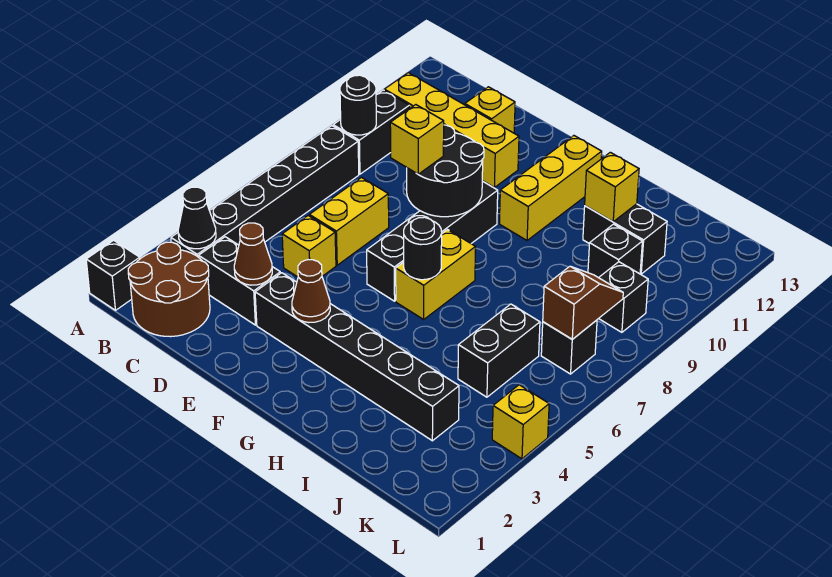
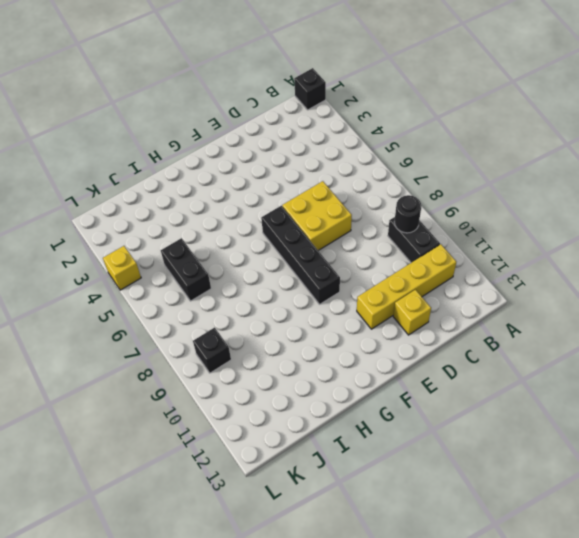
yellow 2x2 brick [282,181,352,251] -> yellow 1x2 brick [309,178,389,265]
none -> brown 2x2 round brick [128,242,210,337]
none -> black 1x6 brick [171,126,359,257]
none -> black 1x2 brick [199,237,280,325]

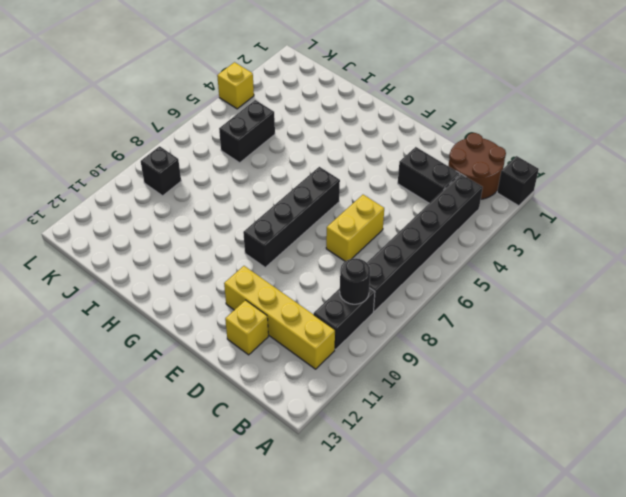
none -> yellow 1x1 brick [282,216,336,277]
none -> black 1x6 brick [255,273,459,441]
none -> yellow 1x2 brick [396,230,476,319]

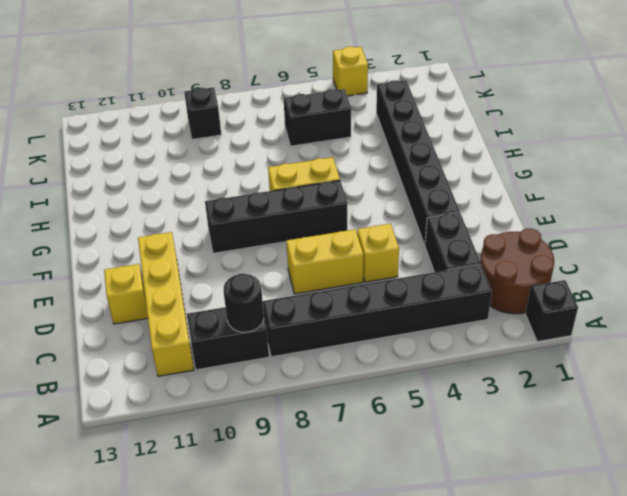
none -> yellow 1x3 brick [499,136,602,240]
none -> black 1x2 brick [583,204,667,274]
none -> black 1x1 brick [588,224,642,278]

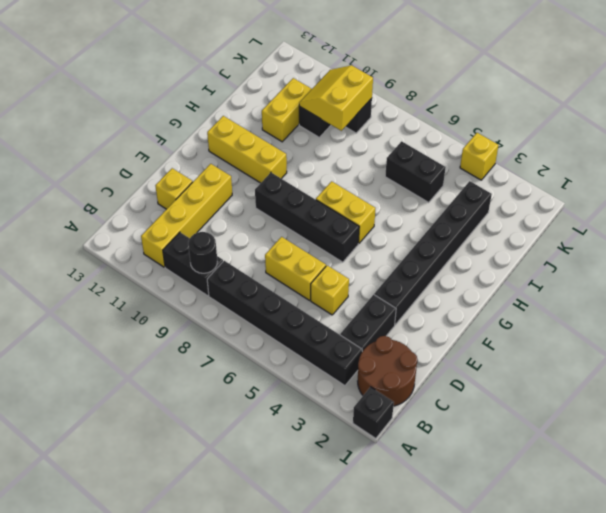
yellow 1x2 brick [262,78,311,142] -> black 1x2 brick [583,204,667,274]
yellow 2x2 slope [299,65,373,131] -> none
none -> black 1x1 brick [541,320,597,374]
none -> black 1x1 cone [178,187,216,249]
none -> brown 1x1 cone [234,223,272,285]

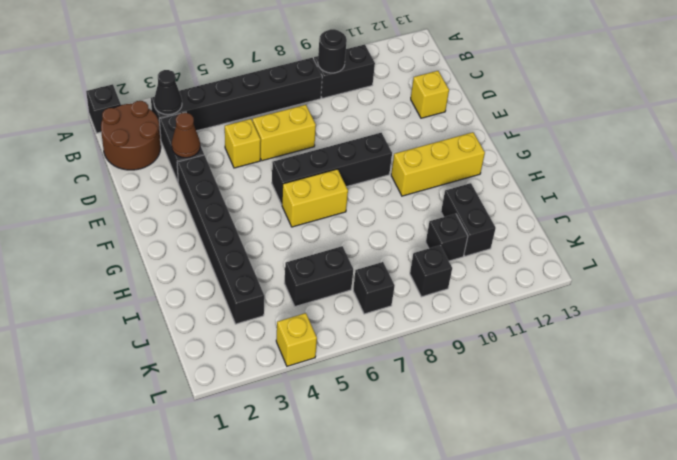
none -> yellow 1x4 brick [384,73,519,187]
none -> black 2x2 round brick [407,125,484,217]
none -> brown 1x1 cone [292,260,330,323]

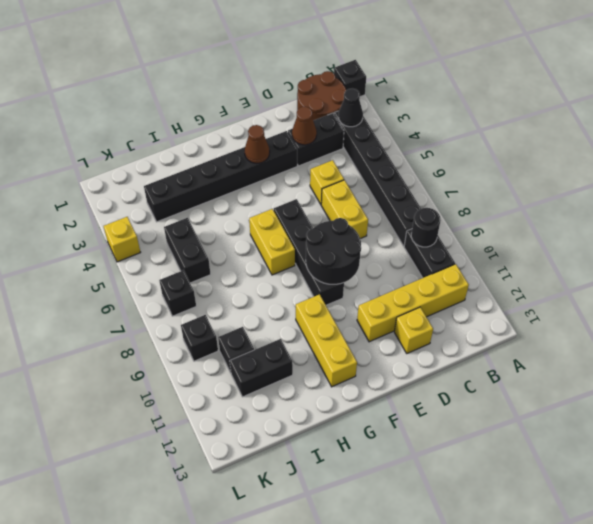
none -> black 1x1 round brick [404,217,442,280]
none -> yellow 1x1 brick [585,152,639,222]
none -> brown 1x2 slope [543,266,623,339]

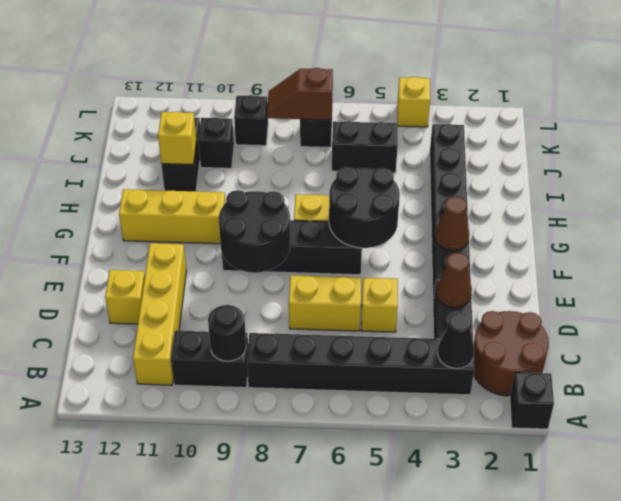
black 2x2 round brick [329,167,400,248] -> black 1x1 round brick [404,217,442,280]
none -> yellow 1x1 brick [390,105,444,174]

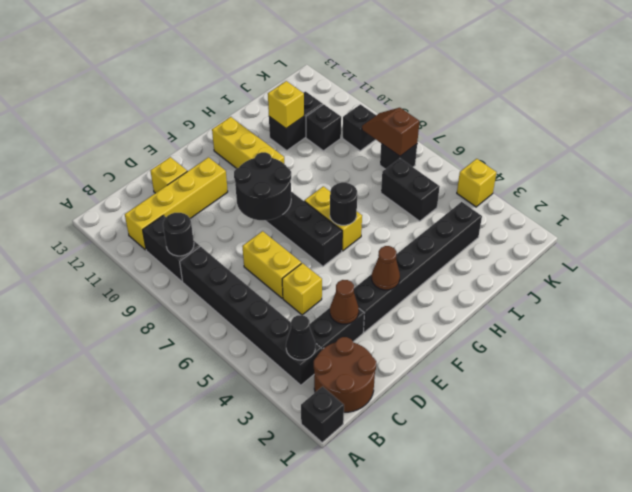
none -> yellow 1x1 brick [390,105,444,174]

